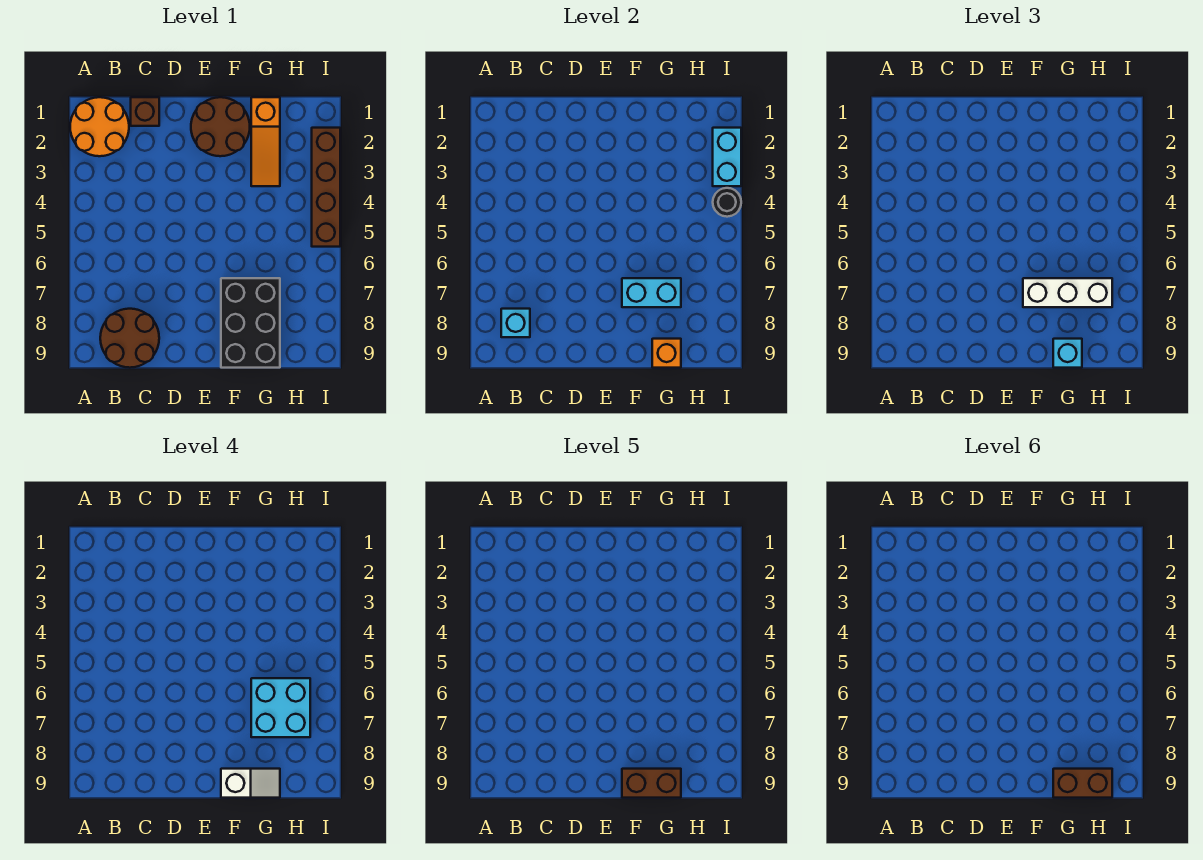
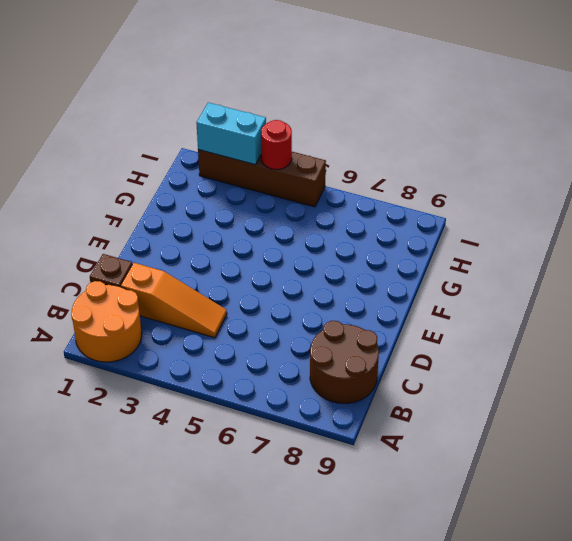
orange 1x3 slope [121,263,227,338] -> orange 1x3 slope moved to [251,97,280,186]
red 1x1 round brick [261,120,292,169] -> black 1x1 round brick [713,188,741,217]
none -> brown 2x2 round brick [191,97,250,156]
none -> black 2x3 brick [221,278,280,368]
none -> cyan 1x1 brick [501,309,530,337]

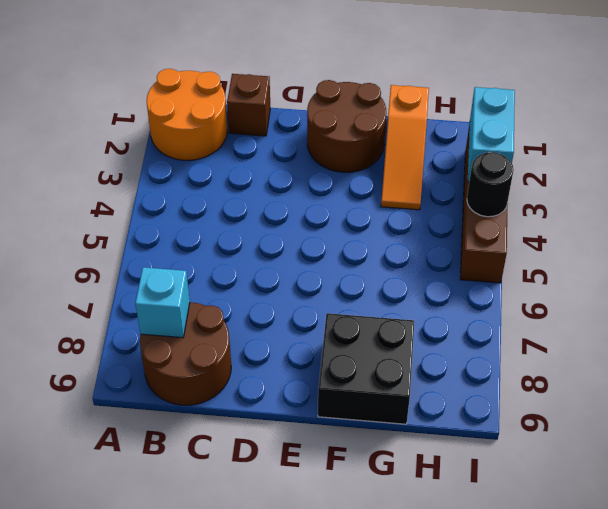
black 2x2 brick [318,313,414,424] -> black 2x3 brick [221,278,280,368]
none -> cyan 1x2 brick [622,278,681,307]
none -> orange 1x1 brick [652,339,681,368]
none -> white 1x3 brick [1023,278,1112,307]

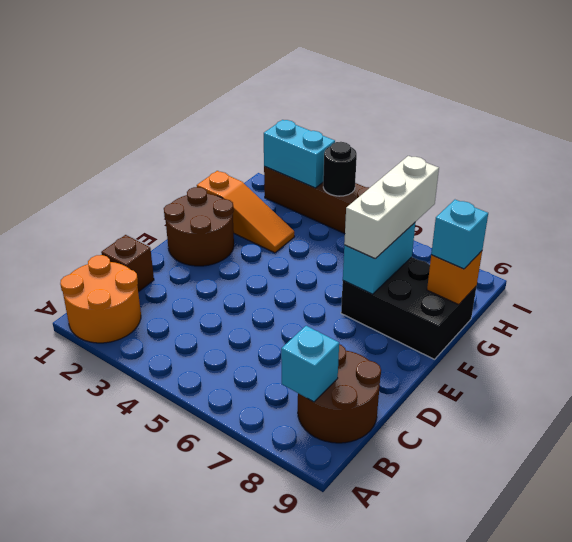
none -> white 1x2 slope [221,769,280,798]
none -> cyan 2x2 brick [251,678,310,737]
none -> brown 1x2 brick [622,769,681,798]

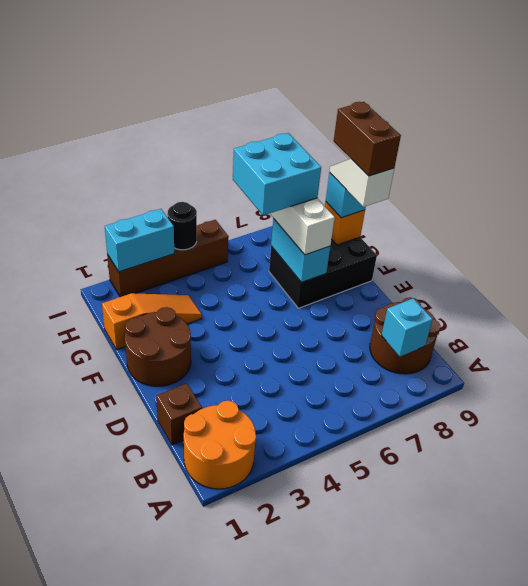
none -> brown 1x2 brick [1053,769,1112,798]

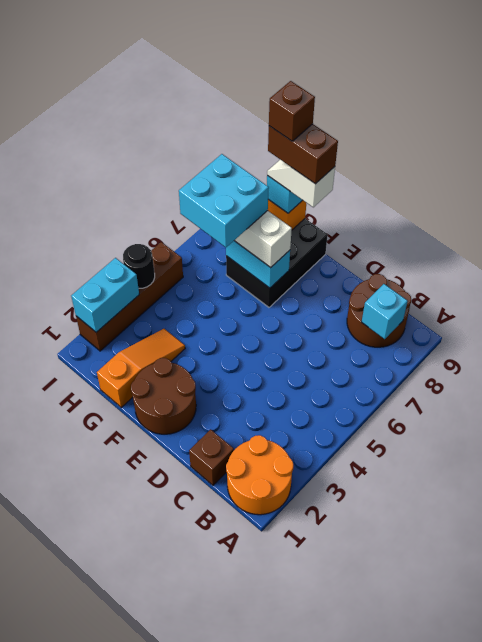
brown 1x1 brick [269,81,315,141] -> brown 1x2 brick [1053,769,1112,798]

